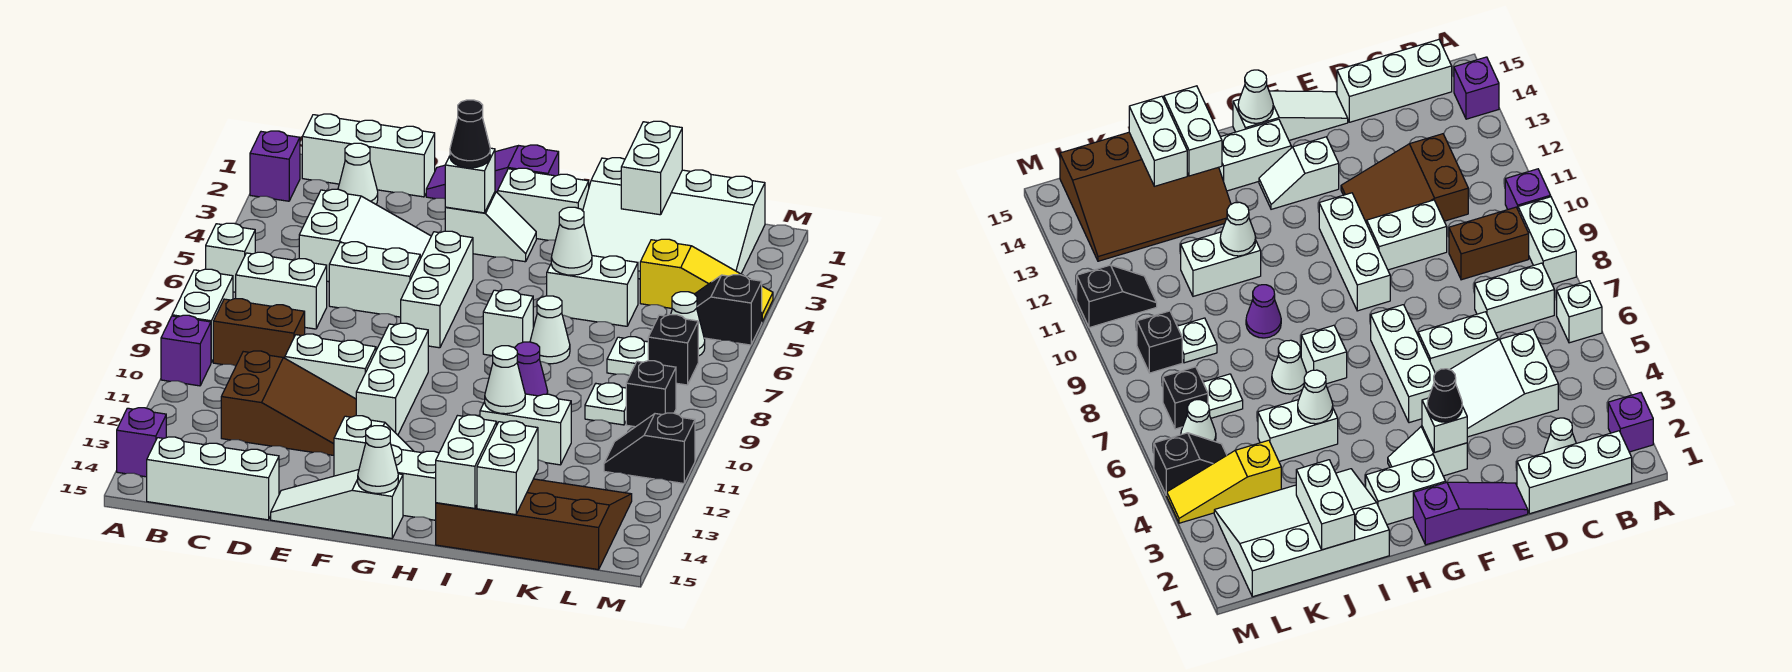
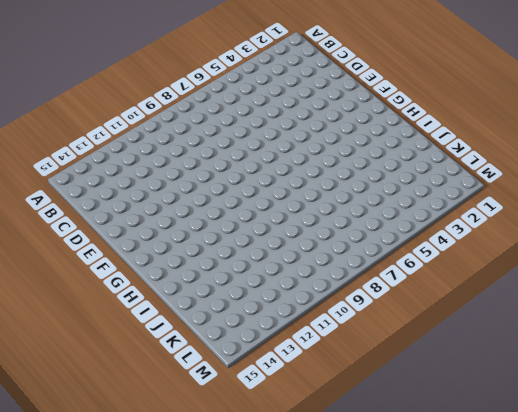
none -> purple 1x1 brick [250,131,300,201]
none -> white 1x1 brick [206,223,255,292]
none -> white 1x2 brick [172,269,233,362]
none -> purple 1x1 brick [161,315,211,386]

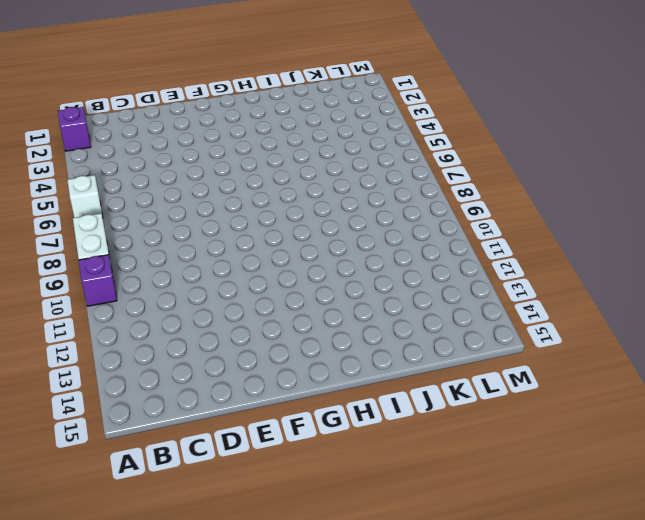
none -> purple 1x1 brick [117,408,166,477]
none -> white 1x3 brick [302,114,435,197]
none -> white 1x2 brick [236,252,327,329]
none -> brown 1x2 brick [213,299,305,366]

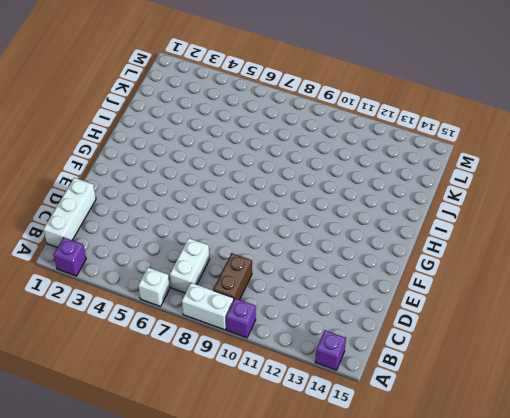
none -> white 1x3 brick [147,437,279,520]
none -> white 1x1 cone [338,143,378,204]
none -> white 2x3 slope [299,189,431,282]
none -> brown 2x3 slope [221,351,356,455]

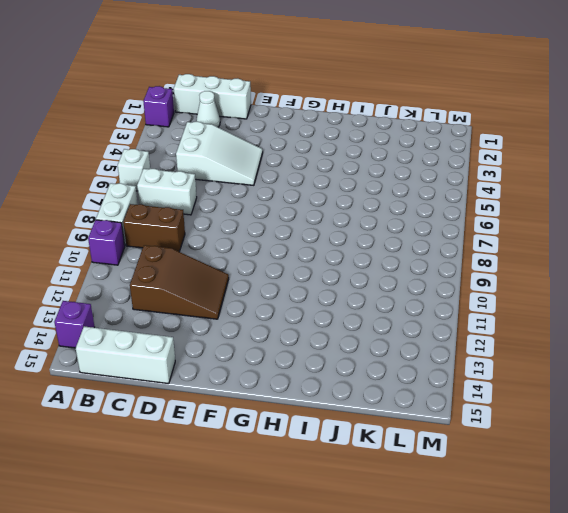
none -> white 1x2 brick [329,242,420,317]
none -> white 1x2 brick [285,334,376,399]
none -> purple 1x3 slope [426,145,559,199]
none -> white 1x3 slope [271,470,403,538]

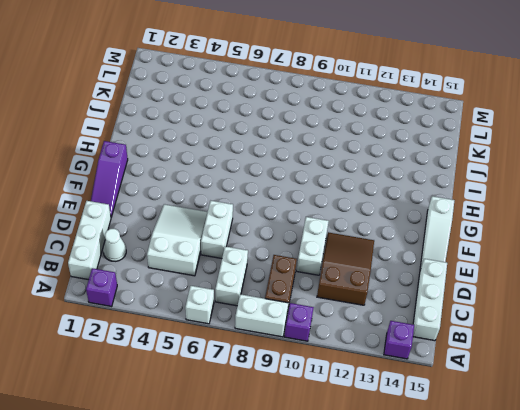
none -> white 1x2 slope [445,192,536,262]
none -> white 1x3 brick [401,231,473,348]
none -> white 1x3 brick [356,323,428,435]
none -> white 1x2 slope [334,416,413,476]

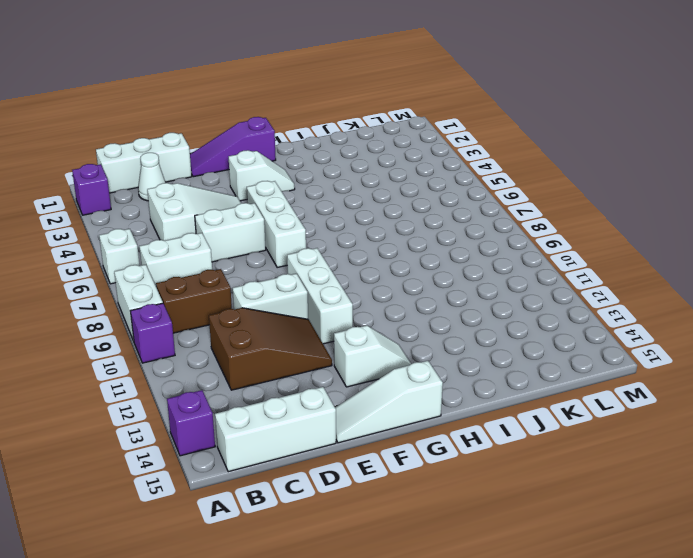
none -> white 1x2 brick [498,168,589,240]
none -> white 1x2 brick [391,445,439,520]
none -> white 1x1 brick [483,290,533,356]
none -> white 3x4 slope [583,158,765,279]

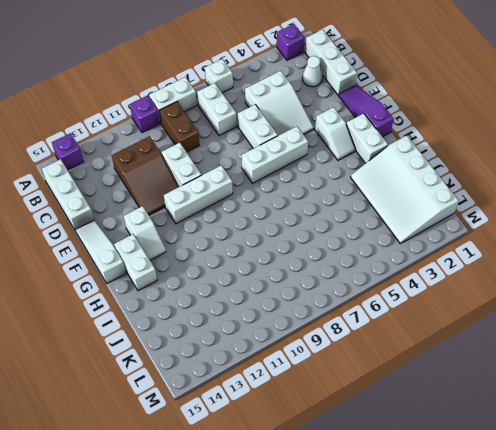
none -> white 1x1 brick [483,290,533,356]
none -> white 1x2 brick [547,256,638,326]
none -> white 1x1 cone [530,296,570,364]
none -> purple 1x1 cone [515,342,548,396]

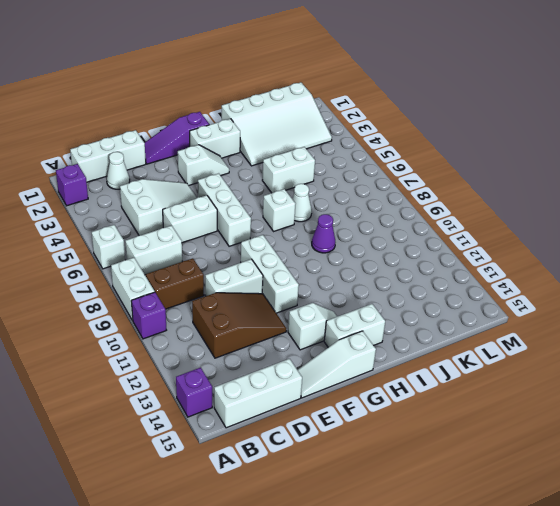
none -> white 1x2 brick [480,394,571,465]
none -> brown 3x4 slope [436,479,632,570]
none -> yellow 1x3 slope [640,239,773,321]
none -> white 1x1 plate [607,337,648,376]

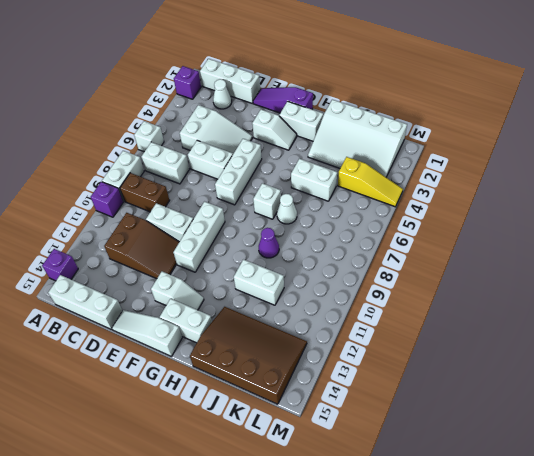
none -> white 1x1 plate [607,337,648,376]
none -> white 1x1 plate [585,383,626,425]
none -> black 1x2 slope [695,275,762,345]
none -> white 1x1 cone [671,292,705,356]

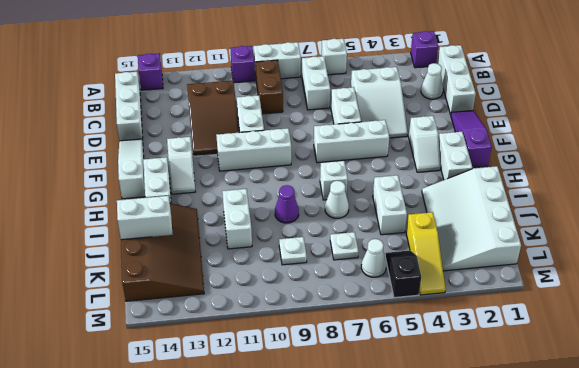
none -> black 1x1 brick [648,315,698,385]
none -> black 1x1 brick [626,361,676,427]
none -> black 1x2 slope [604,413,695,483]
none -> white 1x1 brick [445,148,495,213]

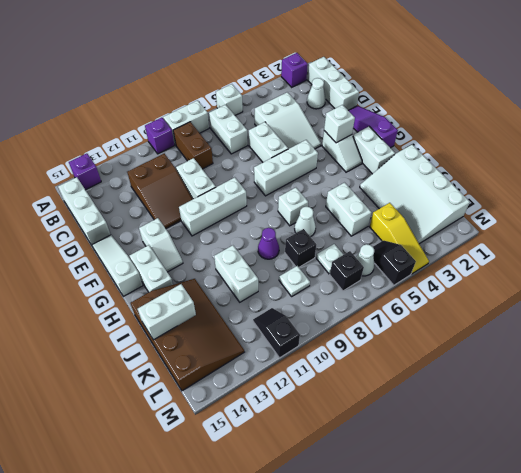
black 1x1 brick [285,229,316,267] -> black 1x1 brick moved to [626,361,676,427]
none -> white 1x1 cone [358,426,398,493]
none -> white 1x1 cone [551,207,592,275]
none -> white 1x1 cone [485,346,525,414]
none -> white 1x2 brick [436,415,497,508]

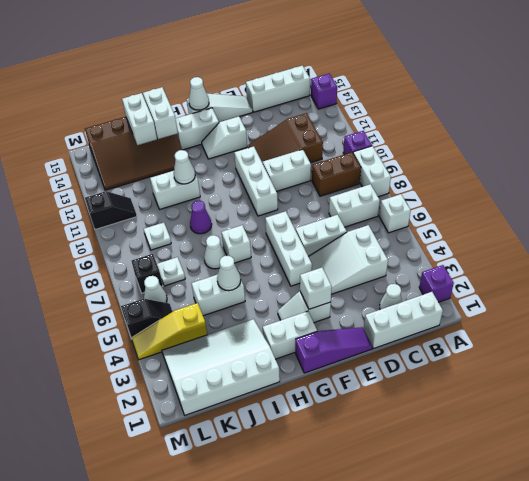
none -> black 1x1 brick [626,361,676,427]
none -> white 1x2 brick [621,121,682,215]
none -> black 1x1 cone [450,100,490,168]

